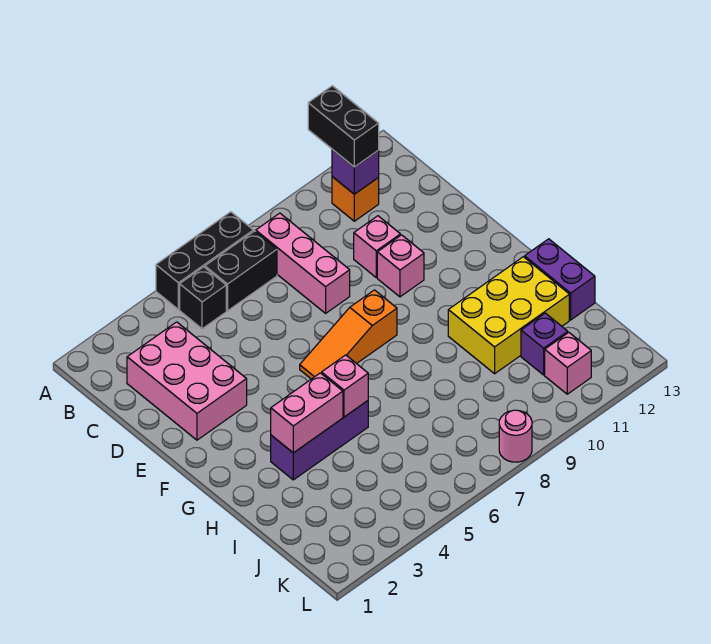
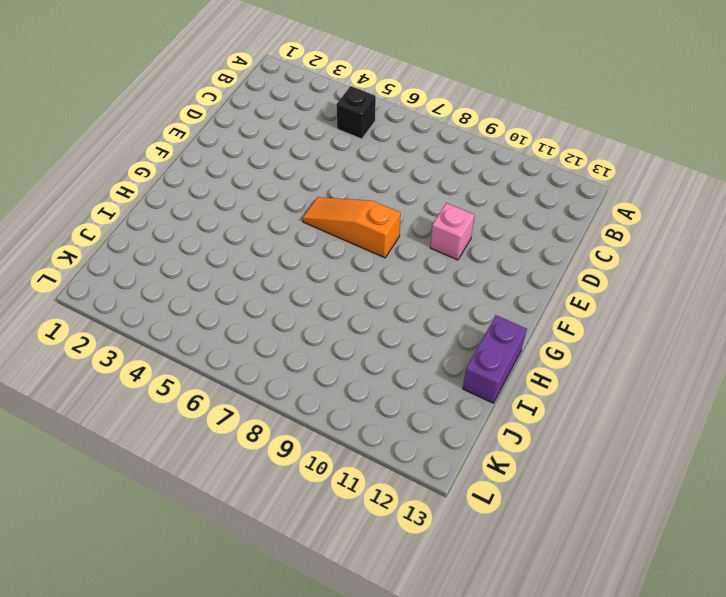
none -> black 1x3 brick [156,212,253,310]
none -> black 1x2 brick [205,231,277,311]
none -> pink 1x3 brick [256,213,350,313]

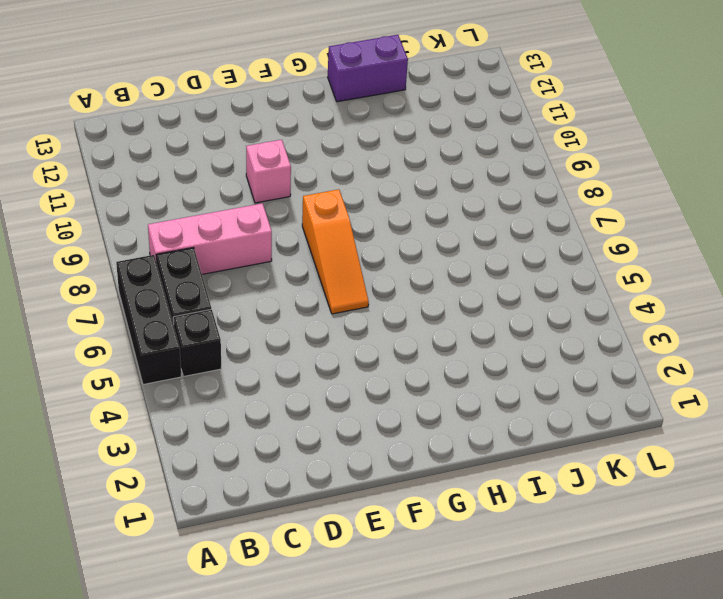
none -> orange 1x1 brick [332,177,379,221]
none -> pink 2x3 brick [127,322,247,440]
none -> pink 1x1 brick [354,216,400,277]

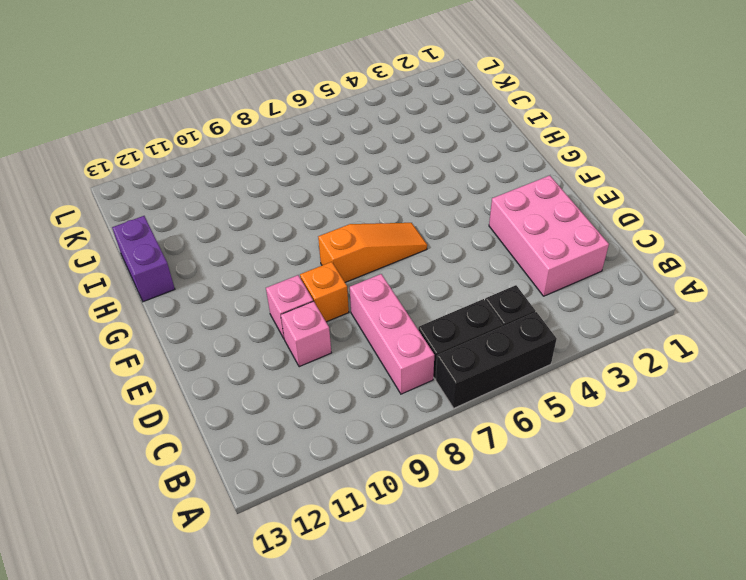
orange 1x1 brick [300,262,349,322] -> orange 1x1 brick moved to [332,177,379,221]
none -> purple 1x3 brick [271,401,368,480]
none -> yellow 2x3 brick [448,257,569,374]
none -> purple 1x1 brick [521,313,568,375]

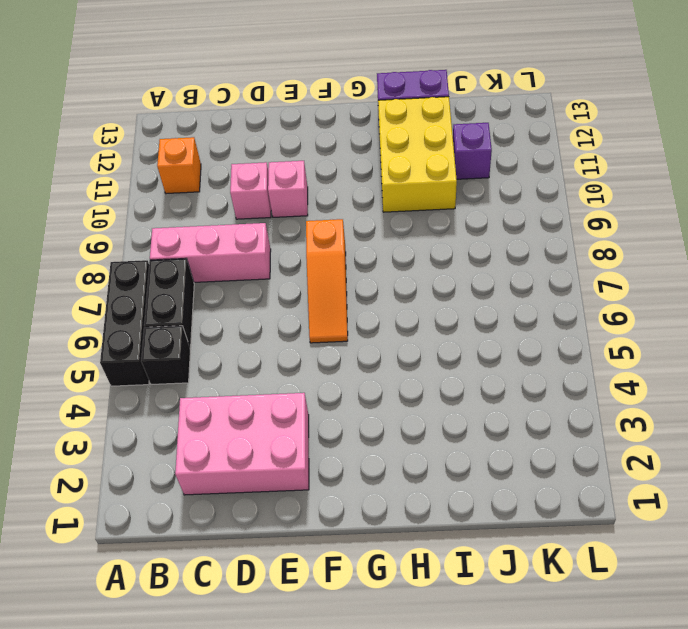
none -> purple 1x3 brick [271,401,368,480]
none -> pink 1x1 brick [545,333,591,394]
none -> pink 1x1 round brick [499,410,532,462]

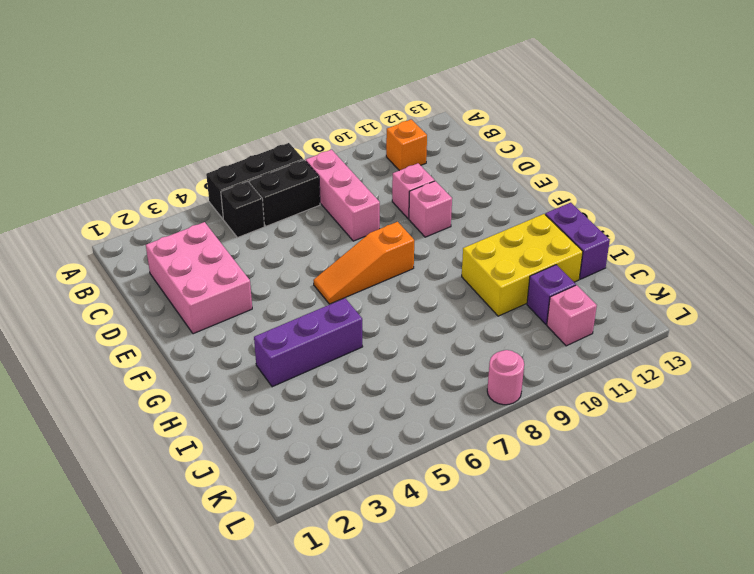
none -> purple 1x1 brick [332,149,379,194]
none -> pink 1x2 brick [271,373,343,453]
none -> pink 1x1 brick [322,355,368,417]

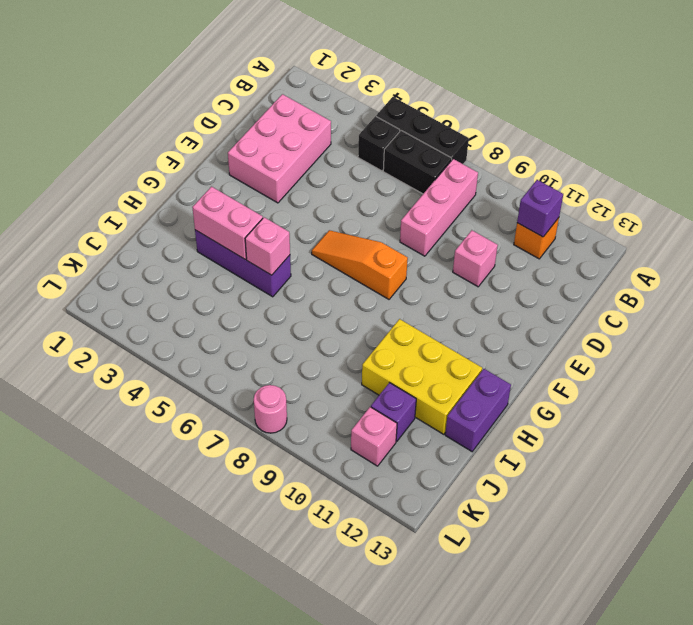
none -> pink 1x1 brick [377,235,424,297]
none -> black 1x2 brick [308,86,379,167]

